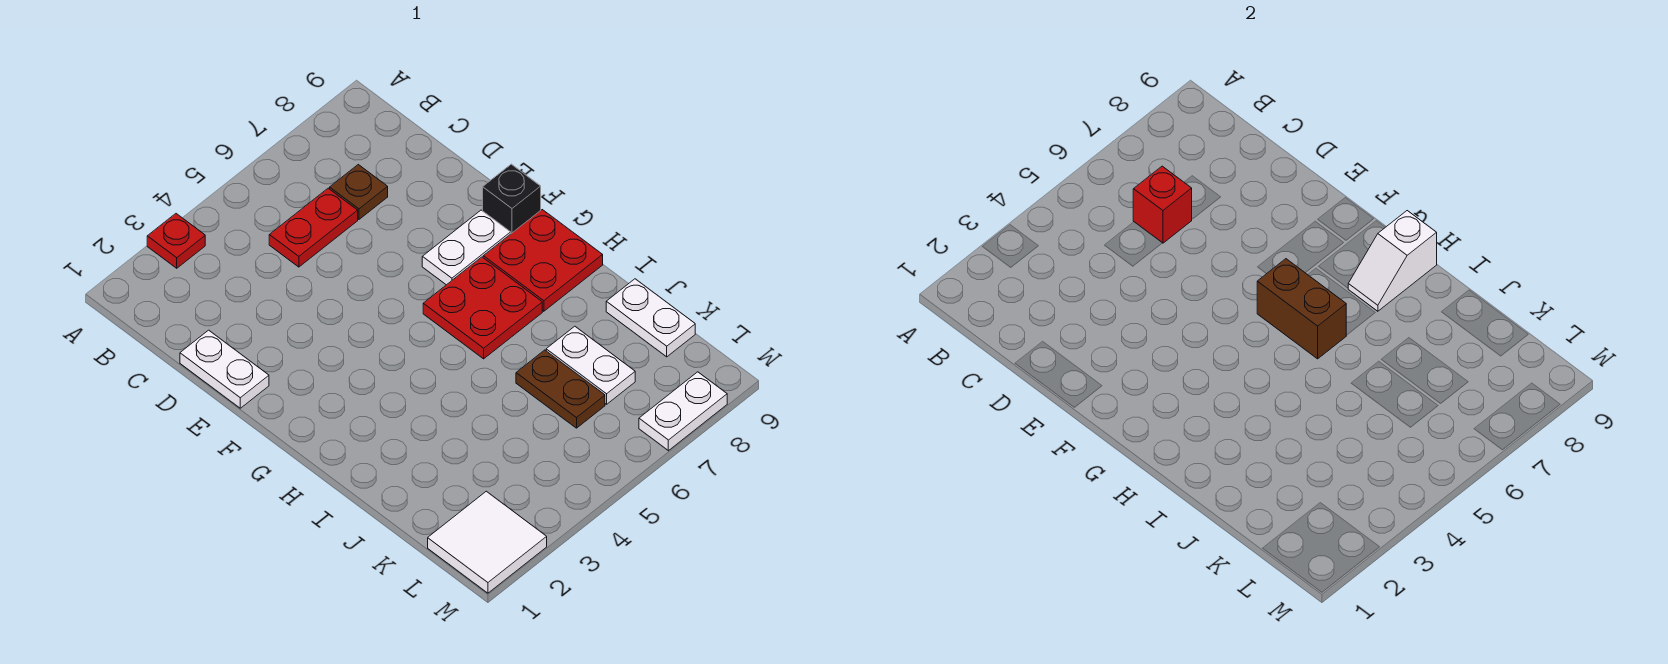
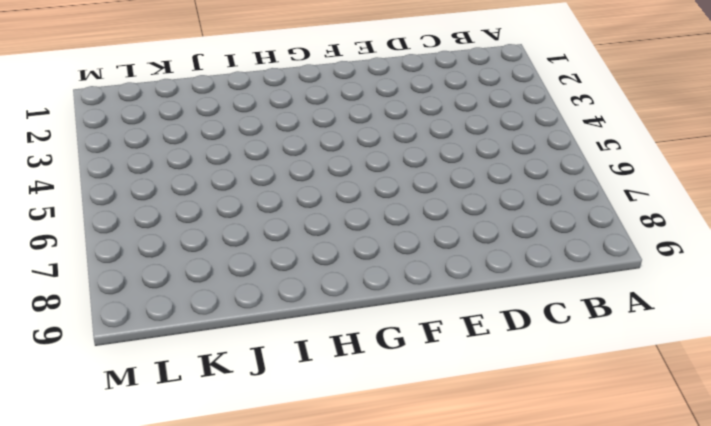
none -> red 1x1 plate [147,214,205,268]
none -> red 1x2 plate [269,188,358,267]
none -> brown 1x1 plate [330,165,388,219]

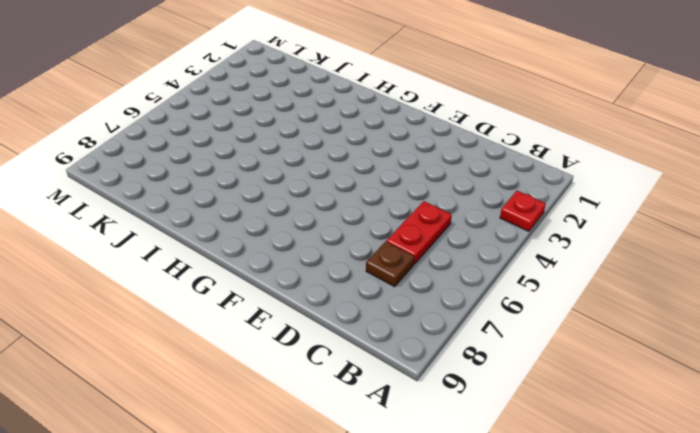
none -> white 1x2 plate [180,330,269,408]
none -> white 1x2 plate [422,210,511,285]
none -> black 1x1 brick [483,164,541,234]

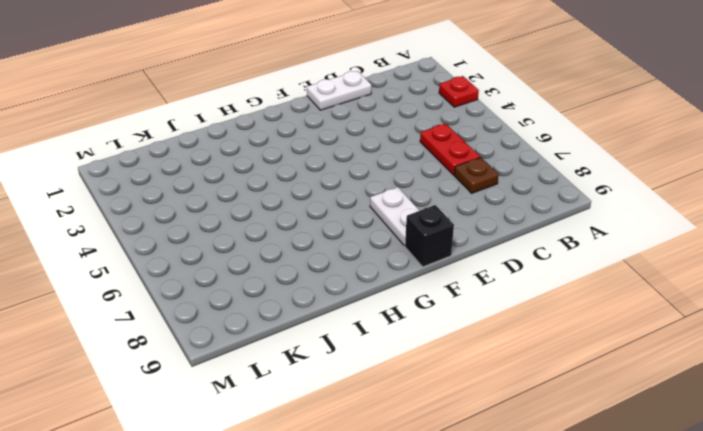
none -> red 2x2 plate [423,257,542,359]
none -> red 2x2 plate [483,210,603,311]
none -> brown 1x2 plate [516,350,605,428]

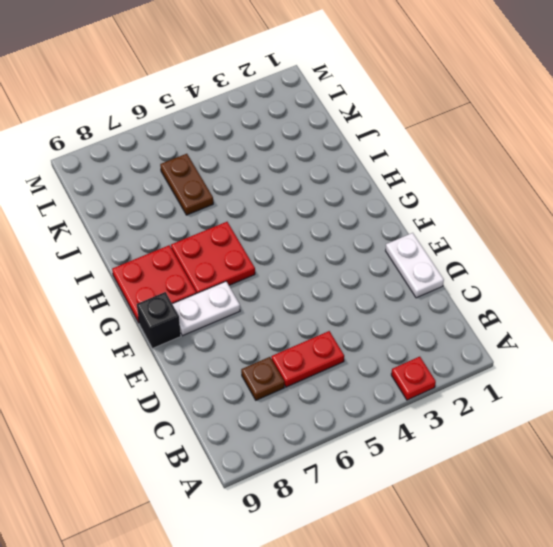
none -> white 1x2 plate [546,326,635,404]
none -> white 1x2 plate [606,279,695,357]
none -> white 2x2 tile [428,491,547,593]

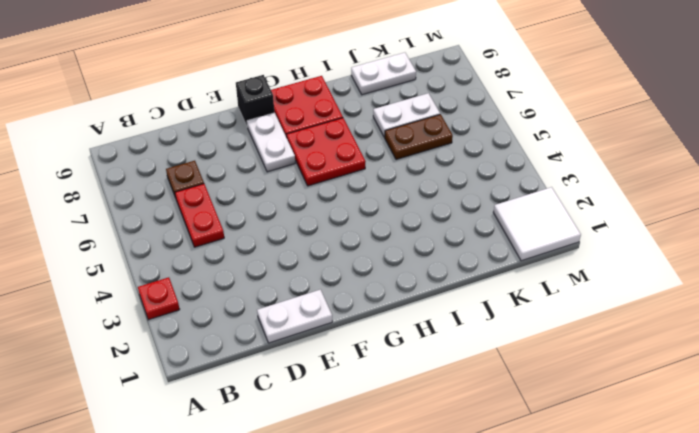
none -> white 1x2 plate [639,372,727,451]
none -> red 1x1 brick [1133,166,1192,243]
none -> brown 1x2 brick [1257,259,1346,359]

